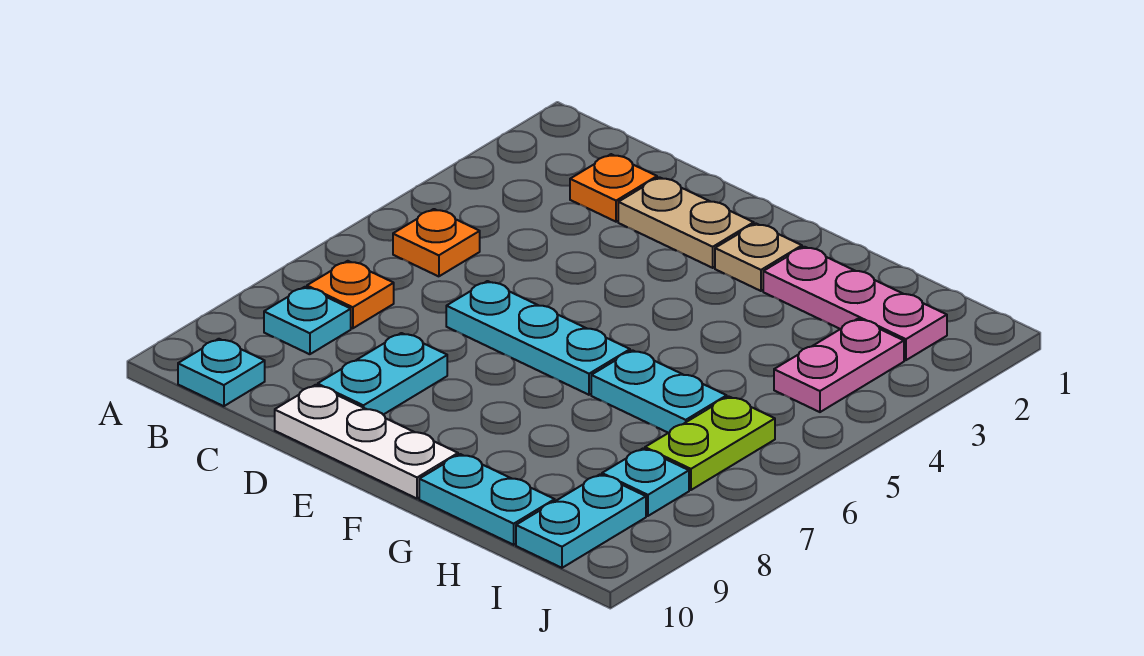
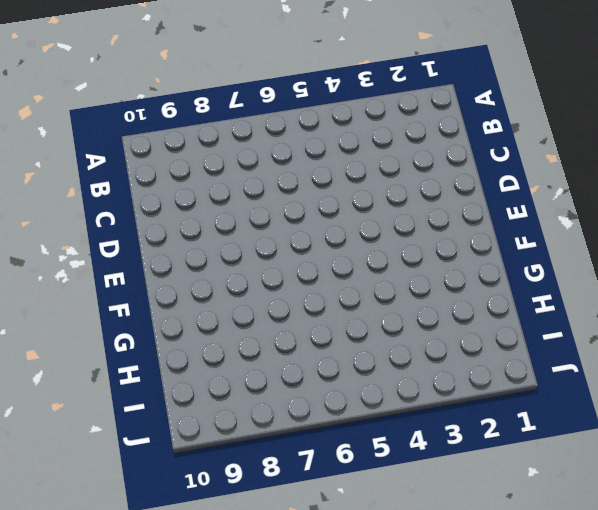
none -> orange 1x1 plate [393,209,480,276]
none -> orange 1x1 plate [307,261,394,328]
none -> cyan 1x1 plate [264,287,351,354]

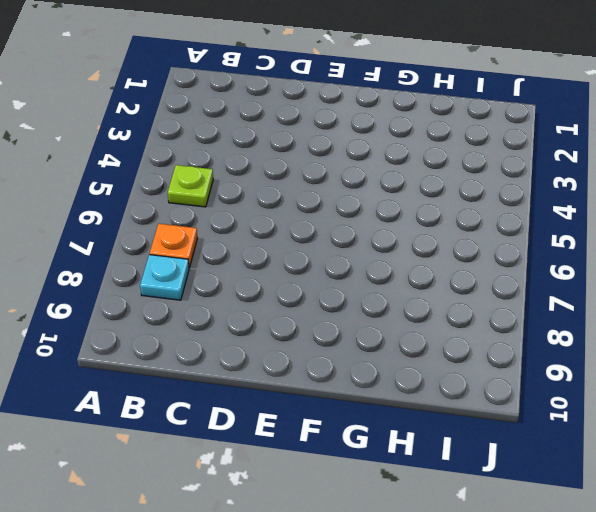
lime 1x1 plate [168,165,213,207] -> orange 1x1 plate [393,209,480,276]
none -> cyan 1x1 plate [178,339,265,406]
none -> orange 1x1 plate [570,154,657,222]
none -> tan 1x2 plate [618,177,754,268]

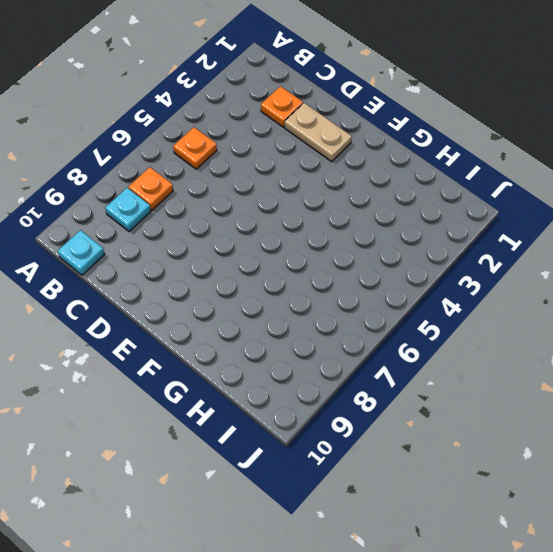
none -> cyan 1x3 plate [446,281,630,395]
none -> cyan 1x2 plate [318,333,447,415]
none -> white 1x3 plate [275,385,458,499]

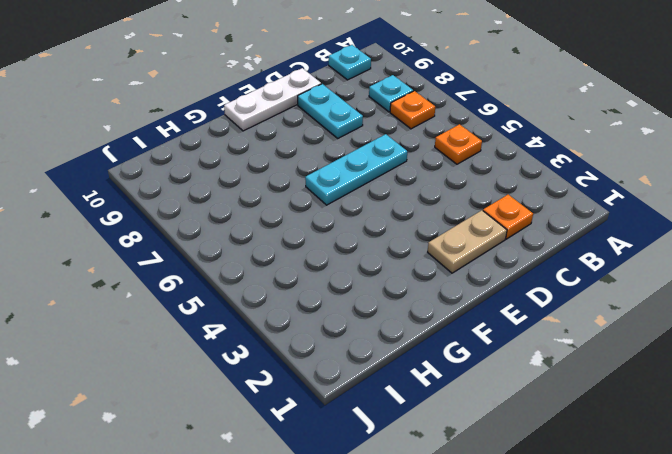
none -> tan 1x1 plate [715,224,802,291]
none -> pink 1x3 plate [763,247,947,360]
none -> cyan 1x2 plate [591,350,727,433]

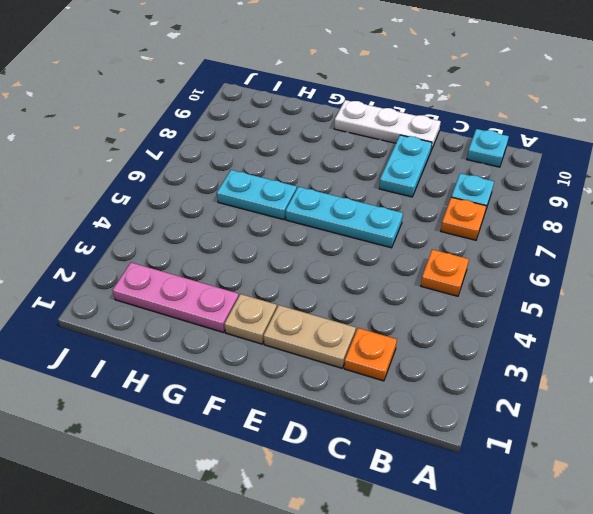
none -> cyan 1x2 plate [419,454,555,545]
none -> pink 1x2 plate [774,319,904,412]
none -> lime 1x2 plate [645,397,775,490]

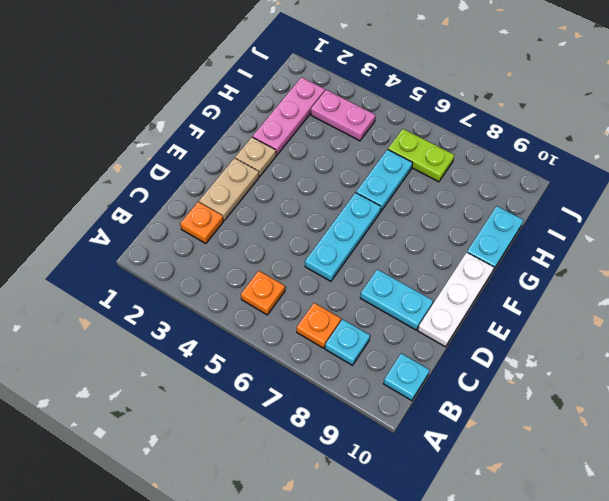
none -> cyan 1x1 plate [602,449,689,516]
none -> cyan 1x2 plate [516,475,646,568]

